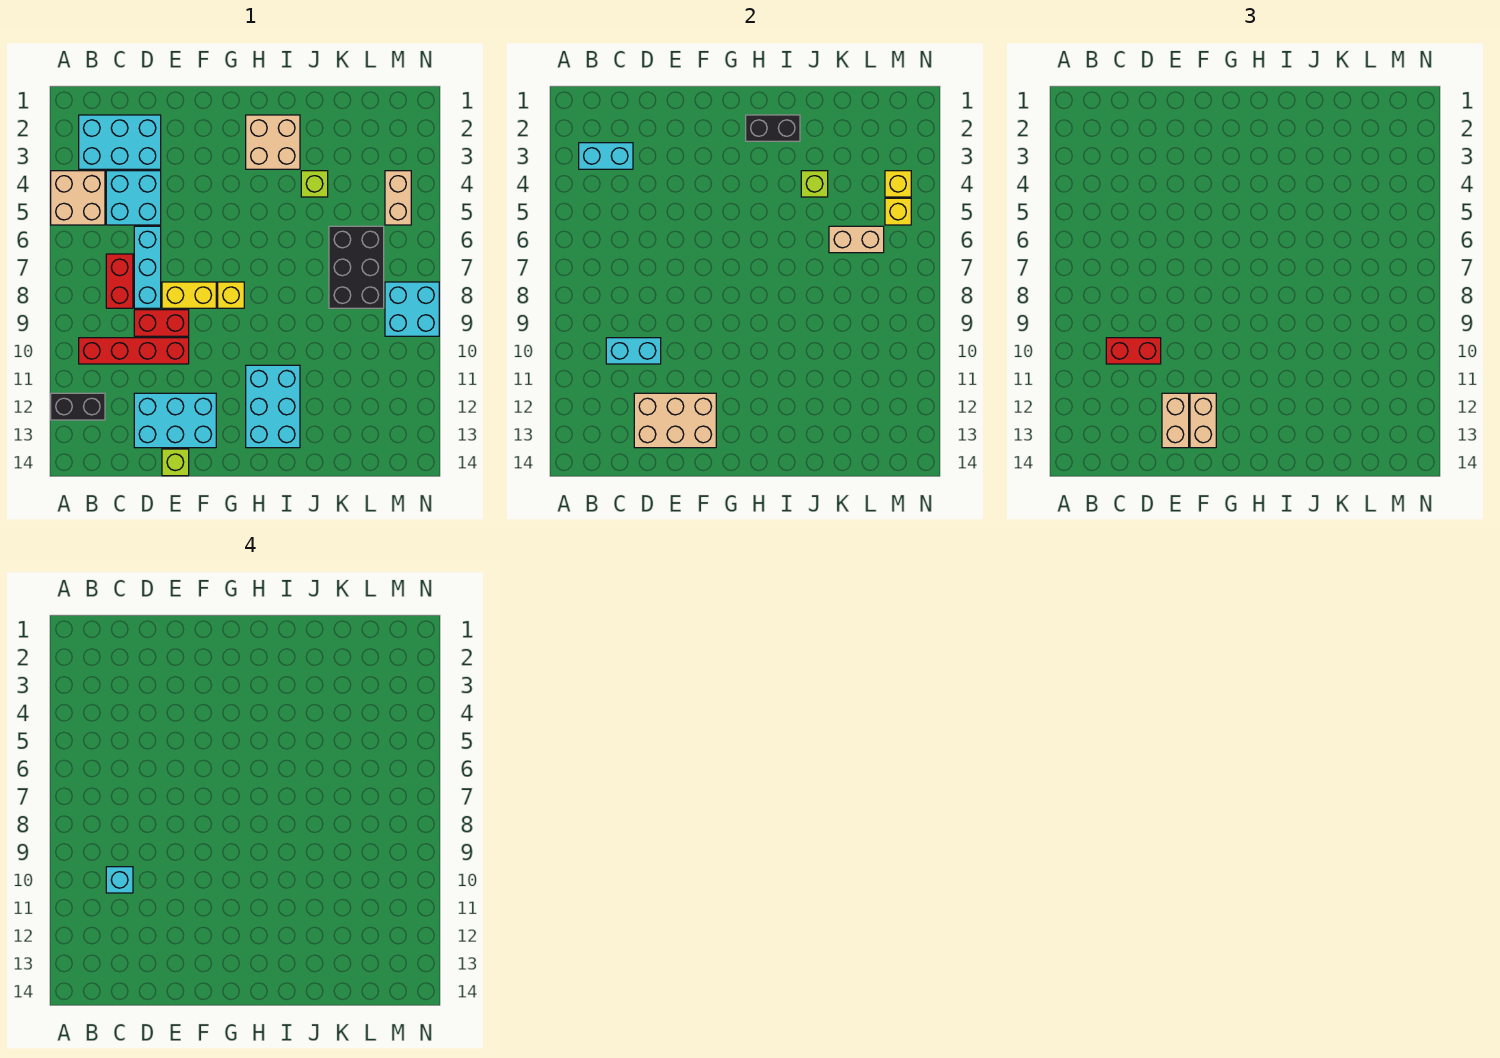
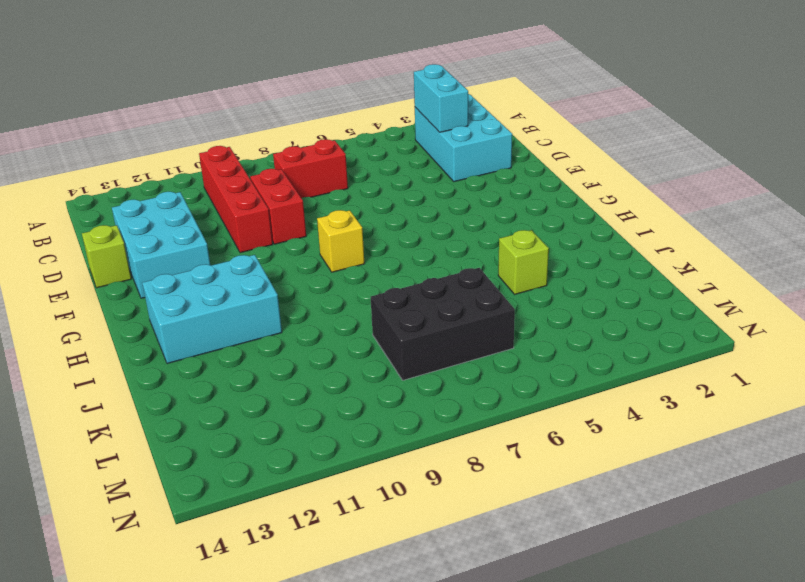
none -> tan 2x2 brick [51,171,105,225]
none -> black 1x2 brick [51,393,105,420]
none -> cyan 2x2 brick [106,171,161,225]
none -> cyan 1x3 brick [134,226,161,308]

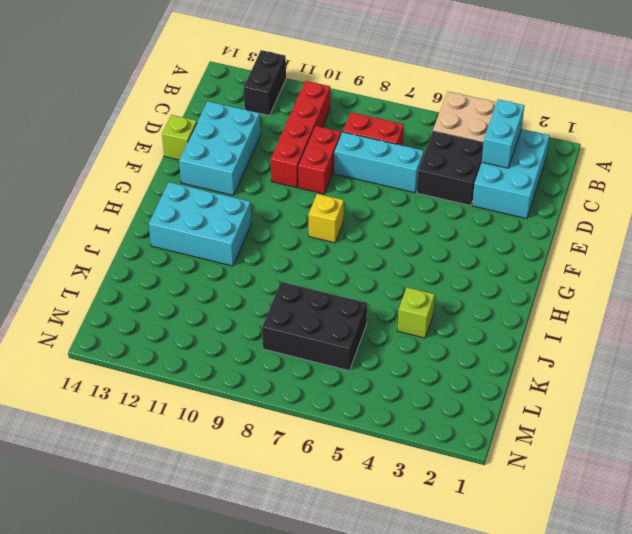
black 2x2 brick [417,131,484,206] -> cyan 2x2 brick [106,171,161,225]
none -> yellow 1x2 brick [162,282,216,308]
none -> tan 2x2 brick [246,115,300,169]
none -> tan 1x2 brick [385,171,411,225]
none -> cyan 2x2 brick [385,282,439,336]

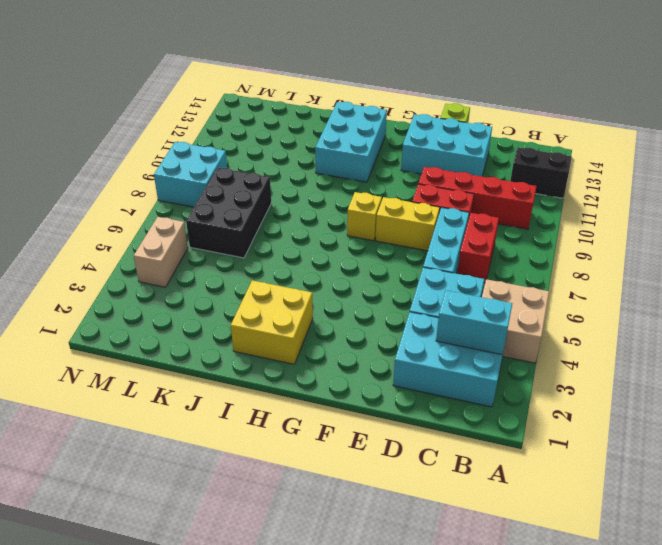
yellow 2x2 brick [231,280,313,364] -> tan 2x2 brick [246,115,300,169]
none -> lime 1x1 brick [301,171,328,197]
none -> cyan 1x2 brick [606,338,661,364]
none -> tan 2x3 brick [634,393,716,448]
none -> black 1x2 brick [746,115,800,141]

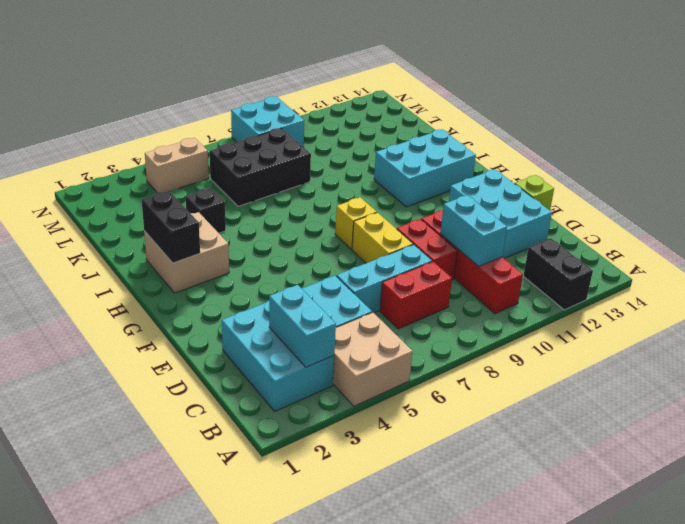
black 1x1 brick [186,188,226,233] -> lime 1x1 brick [301,171,328,197]
none -> tan 2x3 brick [634,393,716,448]
none -> lime 1x1 brick [801,171,828,197]
none -> tan 1x2 brick [829,226,884,253]
none -> yellow 1x1 brick [885,171,911,197]

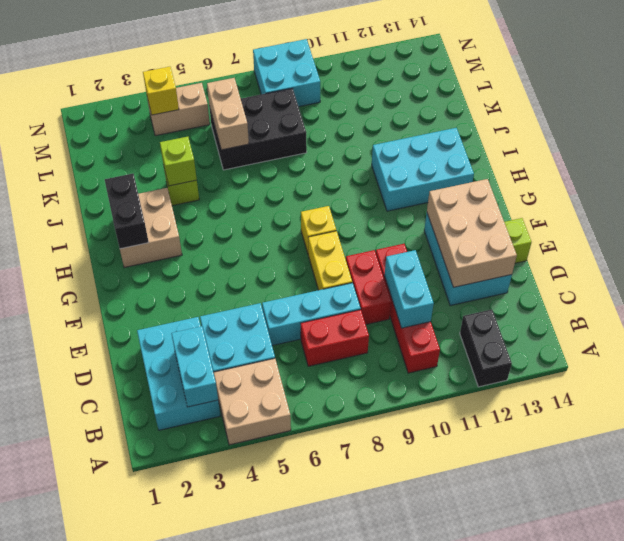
none -> yellow 1x1 brick [885,198,911,225]
none -> red 1x2 brick [1106,338,1161,364]
none -> tan 1x2 brick [1162,393,1189,448]
none -> tan 1x2 brick [1190,393,1216,448]

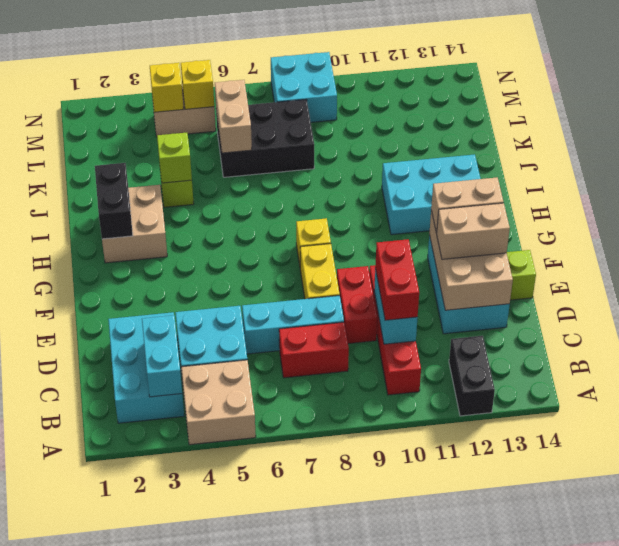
none -> cyan 1x1 brick [106,867,133,893]

